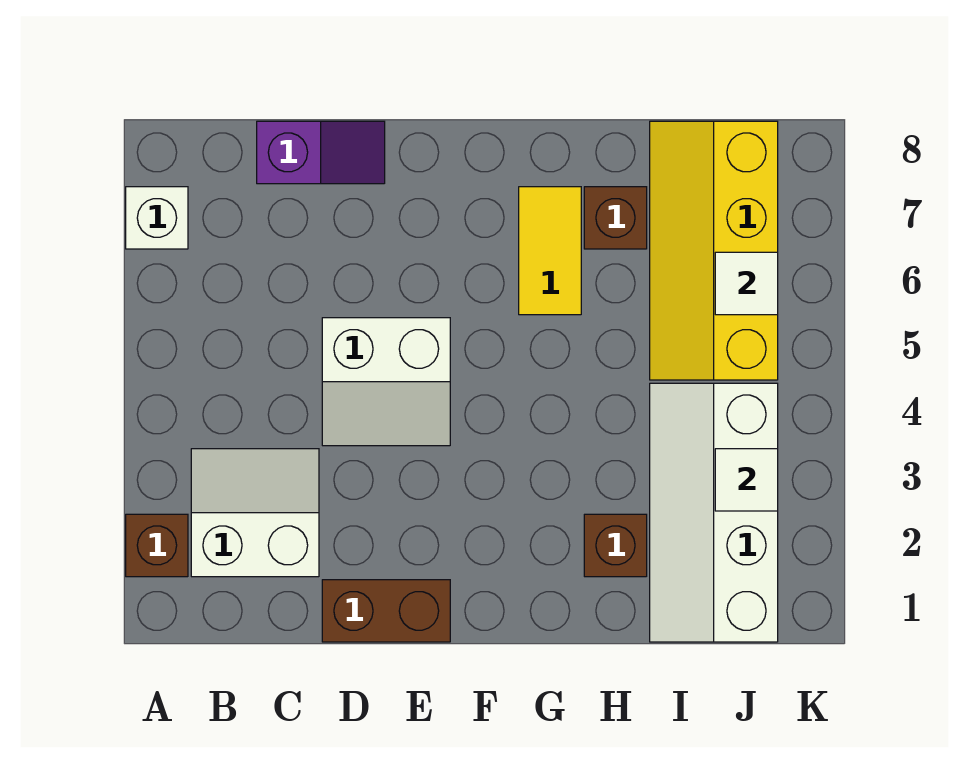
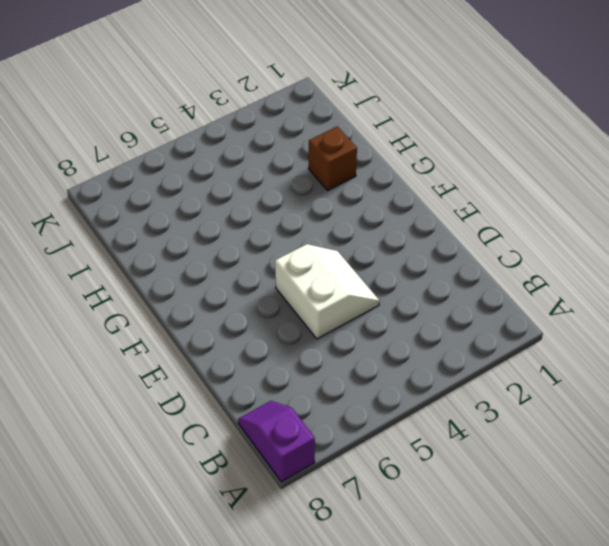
purple 1x2 slope [238,401,315,482] -> purple 1x2 slope moved to [257,121,385,184]
none -> brown 1x1 brick [126,514,188,577]
none -> white 1x1 brick [126,187,188,249]
none -> white 2x2 slope [191,449,319,577]

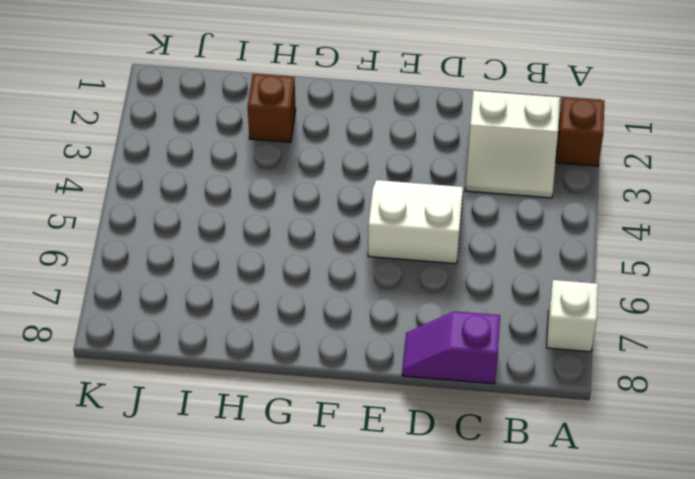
none -> brown 1x2 brick [322,580,450,642]
none -> yellow 1x2 tile [519,187,581,315]
none -> brown 1x1 brick [584,187,647,249]

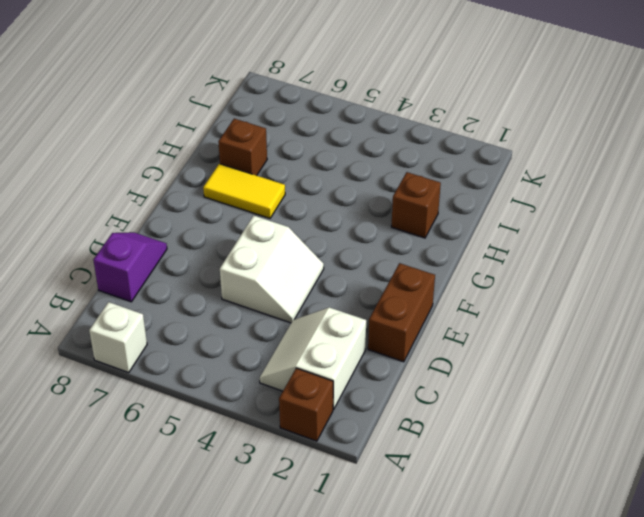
none -> white 2x4 slope [650,383,778,642]
none -> yellow 2x4 slope [650,121,778,380]
none -> white 1x1 tile [715,449,778,511]

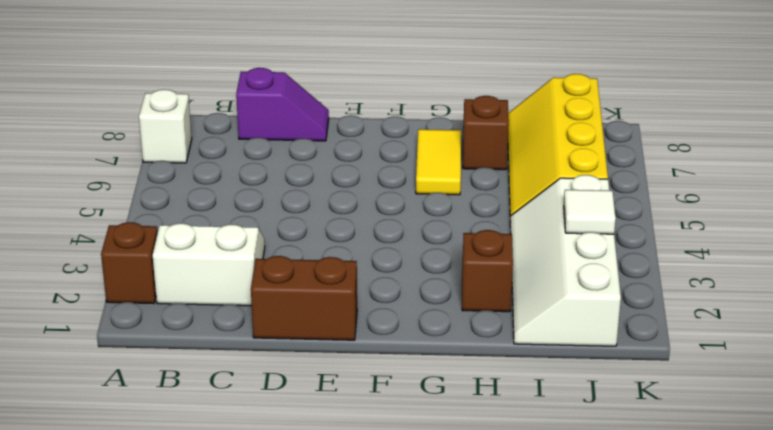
none -> white 2x2 slope [322,318,450,446]
none -> white 1x1 tile [715,252,778,315]

